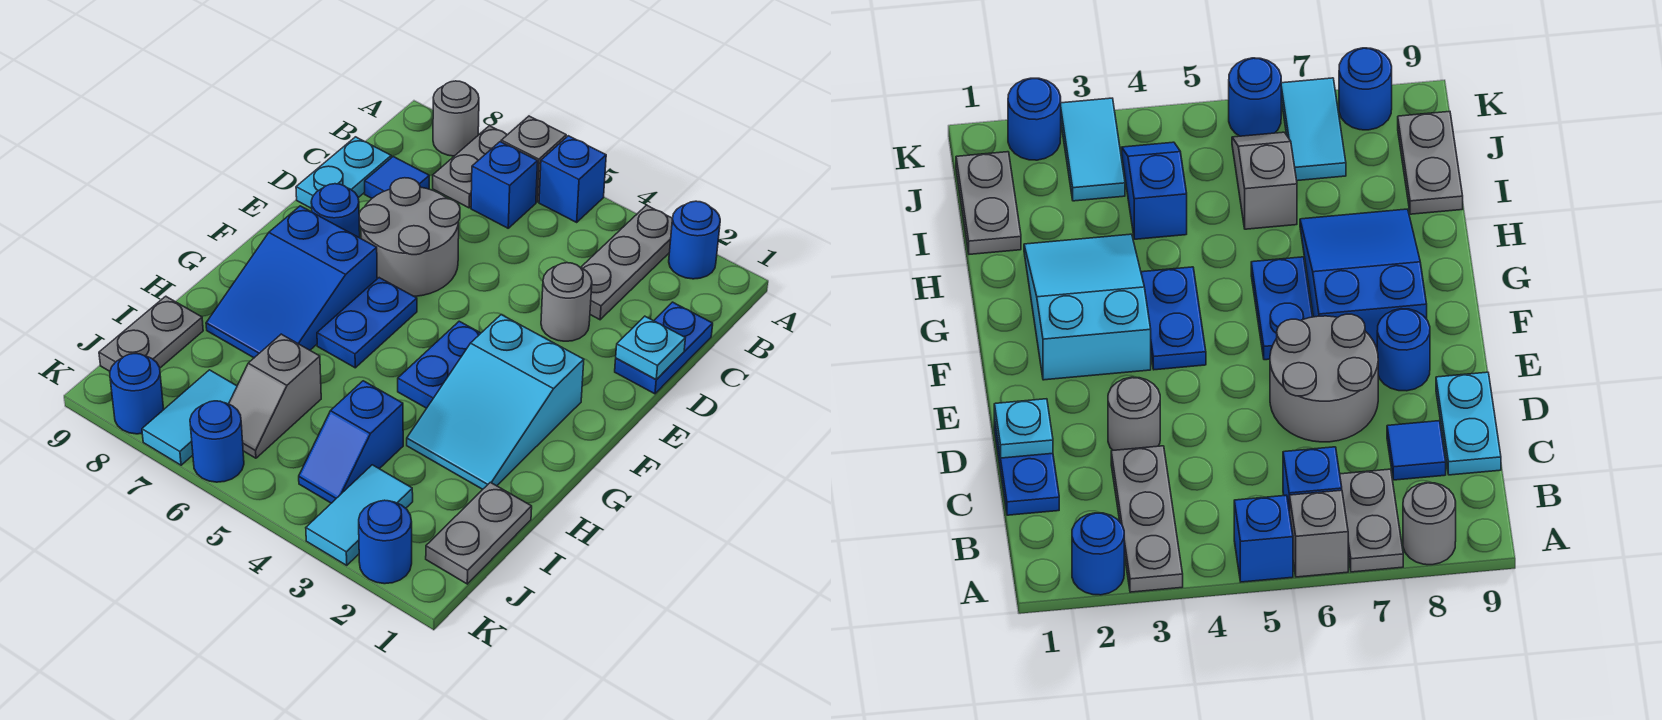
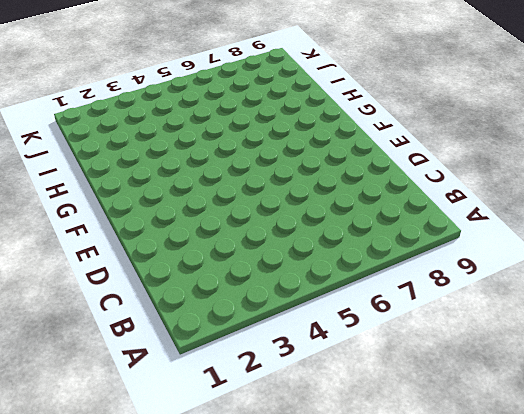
none -> blue 1x1 round brick [669,201,720,279]
none -> grey 1x3 plate [581,205,673,320]
none -> blue 1x1 brick [539,136,606,222]

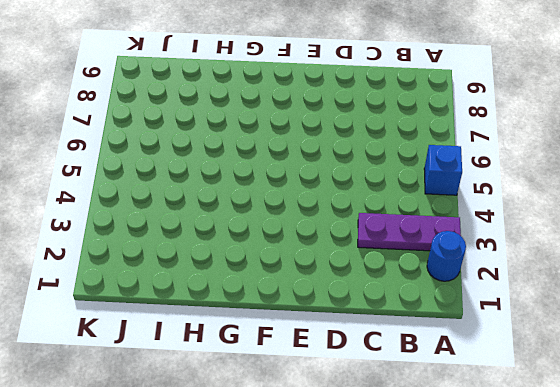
purple 1x3 plate [358,213,461,251] -> grey 1x3 plate [581,205,673,320]
none -> grey 1x1 brick [501,116,566,202]
none -> grey 1x2 plate [433,126,507,208]
none -> grey 1x1 round brick [433,81,479,156]

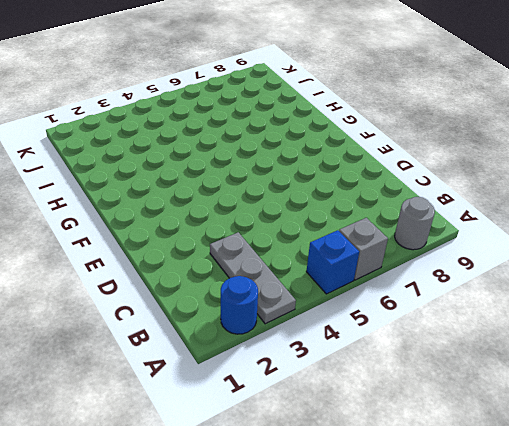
none -> grey 1x2 plate [433,126,507,208]
none -> blue 1x1 brick [471,142,538,228]
none -> blue 1x2 plate [615,302,713,394]

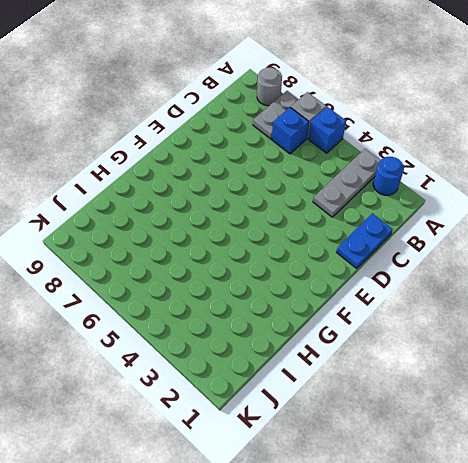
none -> blue 1x1 tile [365,157,429,198]
none -> cyan 1x2 plate [296,137,391,209]
none -> grey 1x1 round brick [541,263,592,341]

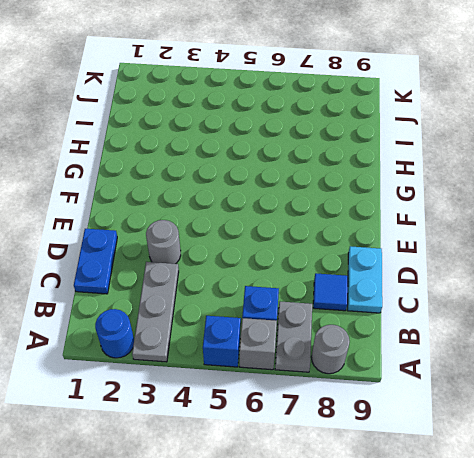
none -> grey 2x2 round brick [359,178,460,296]
none -> blue 1x1 round brick [311,184,360,238]
none -> cyan 2x3 slope [407,315,584,489]

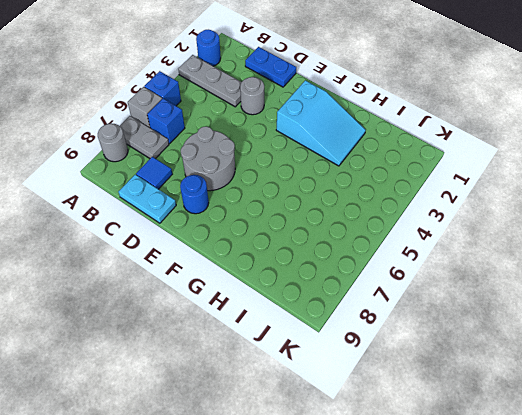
none -> blue 1x2 plate [398,321,481,408]
none -> blue 1x2 plate [317,278,417,368]
none -> blue 2x3 slope [206,206,377,358]

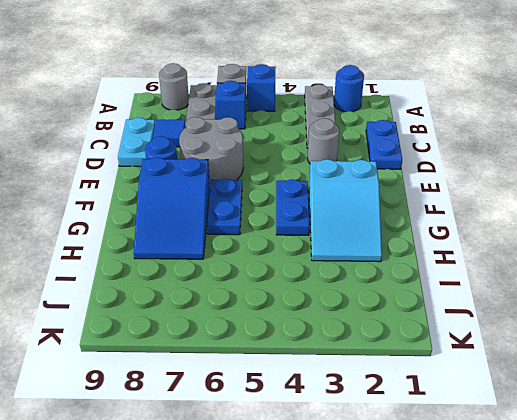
none -> grey 1x2 plate [426,482,532,584]
none -> blue 1x2 slope [299,381,403,503]
none -> grey 1x2 slope [229,334,321,458]

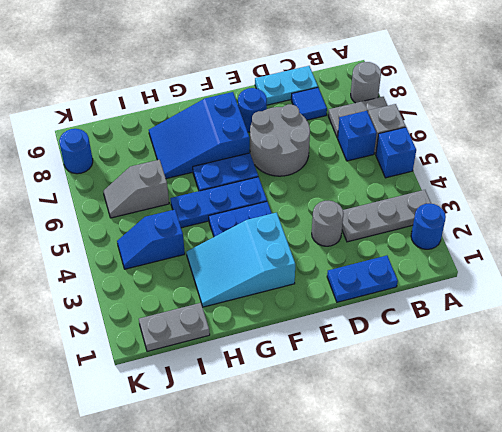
blue 1x3 plate [170,177,267,228] -> none
none -> grey 1x2 plate [99,296,203,371]
none -> cyan 1x2 tile [306,465,413,565]
none -> cyan 1x2 tile [142,370,237,465]

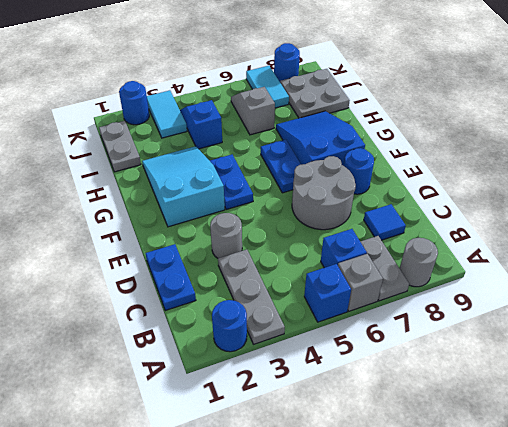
grey 2x2 plate [280,69,350,118] -> grey 1x2 plate [99,296,203,371]
none -> cyan 1x2 plate [296,137,391,209]
none -> blue 1x1 round brick [190,401,244,482]
none -> cyan 1x1 plate [616,316,685,380]

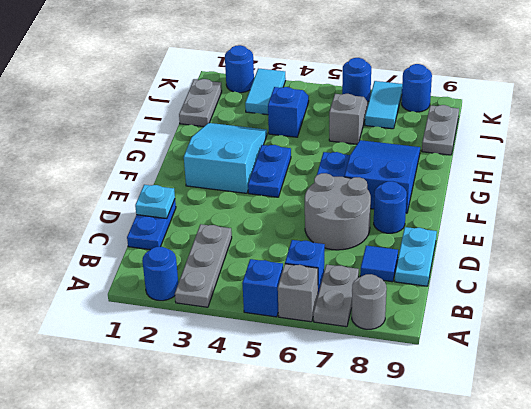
none -> grey 1x1 round brick [541,263,592,341]

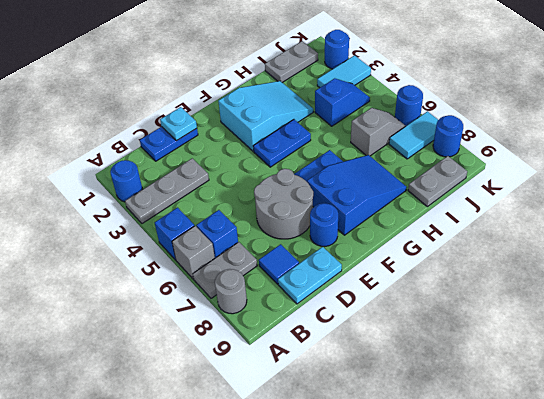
none -> grey 1x1 round brick [541,263,592,341]

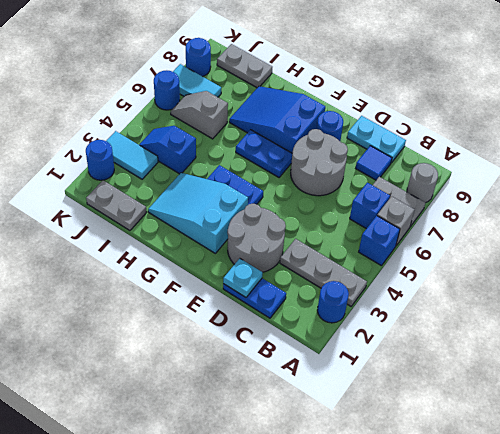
grey 2x2 round brick [227,204,286,272] -> grey 1x1 round brick [541,263,592,341]

